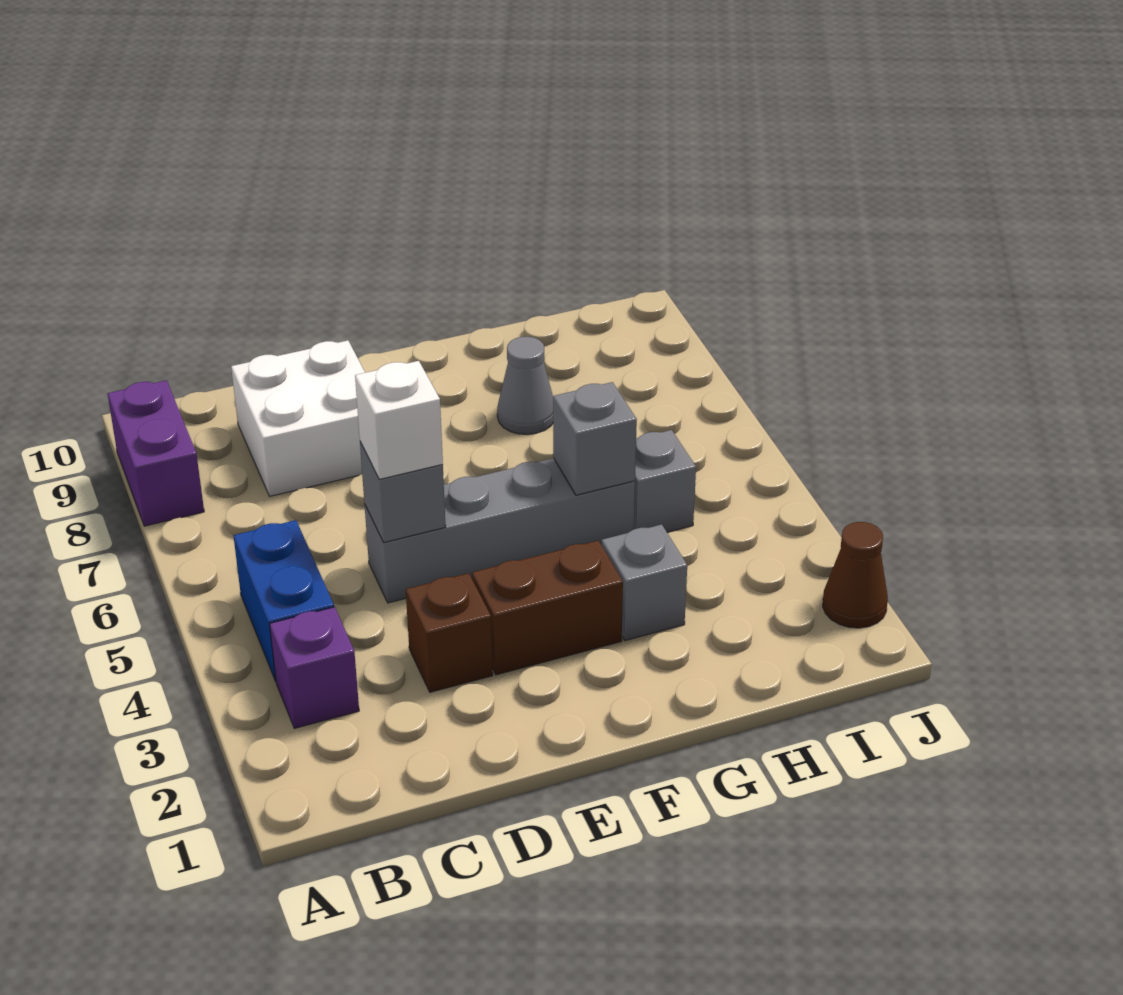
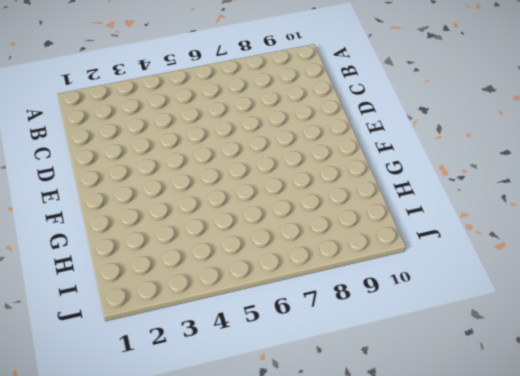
none -> purple 1x2 brick [108,380,204,526]
none -> purple 1x1 brick [270,607,359,728]
none -> blue 1x2 brick [233,520,334,681]

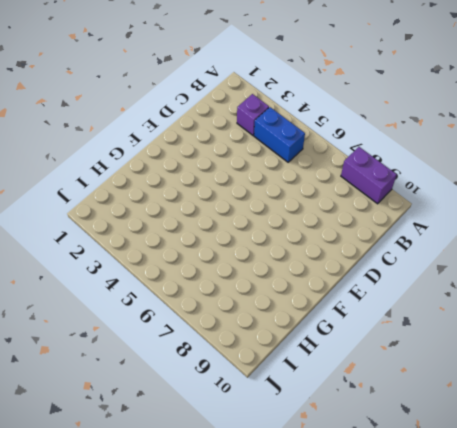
none -> white 2x2 brick [231,340,365,496]
none -> brown 1x1 brick [406,573,493,692]
none -> grey 1x4 brick [364,458,635,603]

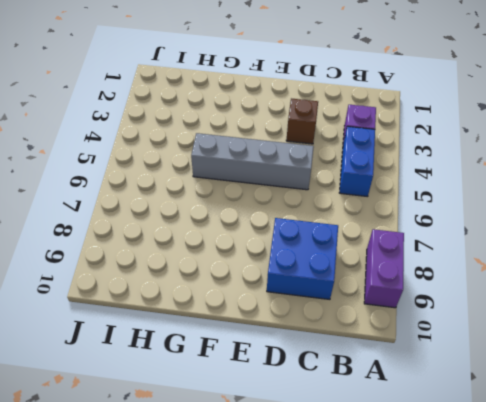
blue 2x2 brick [267,218,338,299] -> white 2x2 brick [231,340,365,496]
none -> brown 1x2 brick [472,540,623,675]
none -> grey 1x1 brick [602,524,687,641]
none -> grey 1x1 cone [497,337,553,434]

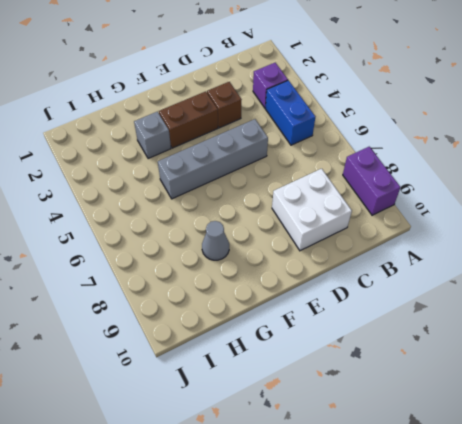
none -> grey 1x1 brick [634,430,696,532]
none -> brown 1x1 cone [823,522,888,628]
none -> grey 1x1 brick [360,442,446,543]

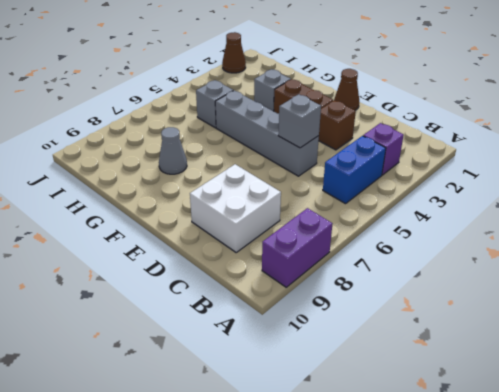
brown 1x1 cone [334,69,359,110] -> none
none -> grey 1x1 brick [553,382,637,495]
none -> white 1x1 brick [355,361,443,479]

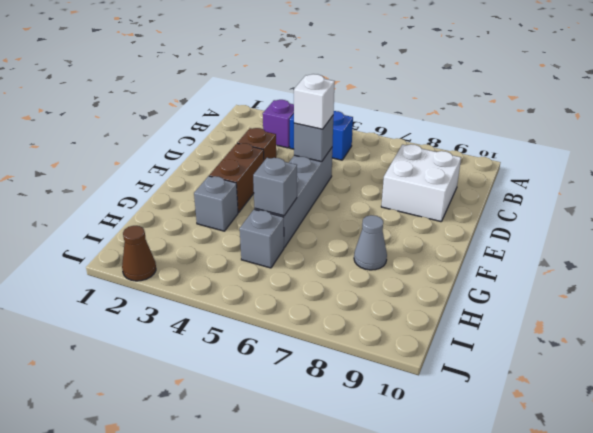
none -> purple 1x2 brick [108,380,204,526]

